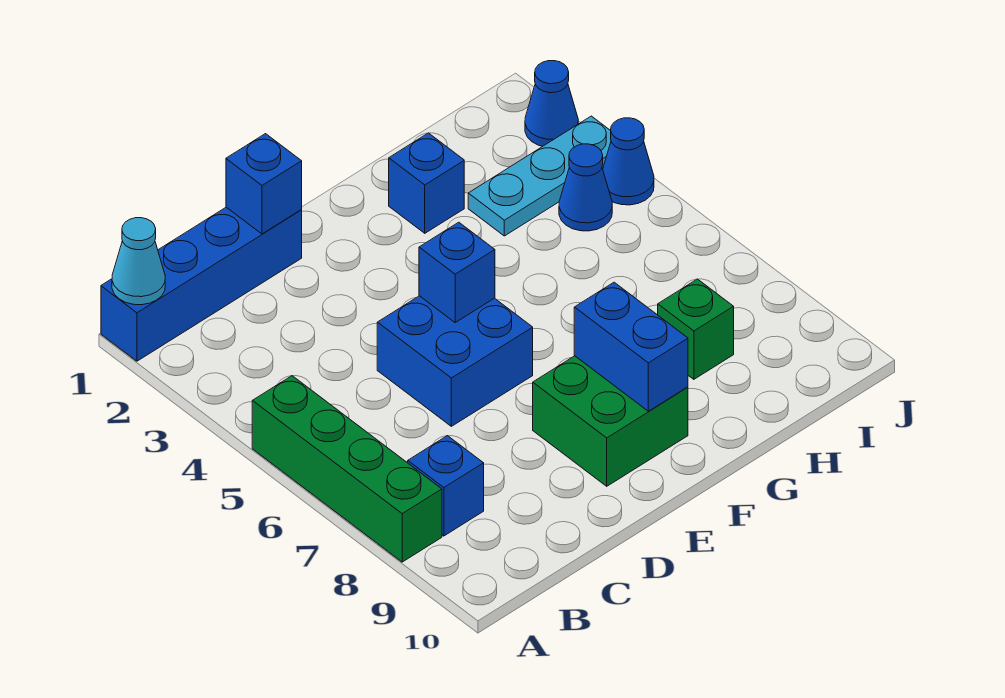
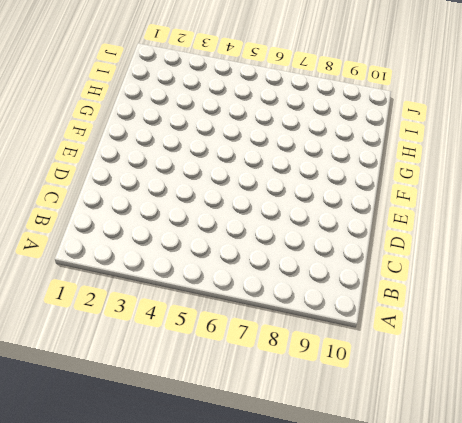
none -> blue 1x4 brick [101,207,302,361]
none -> green 1x4 brick [252,376,442,562]
none -> blue 1x1 brick [408,436,484,536]

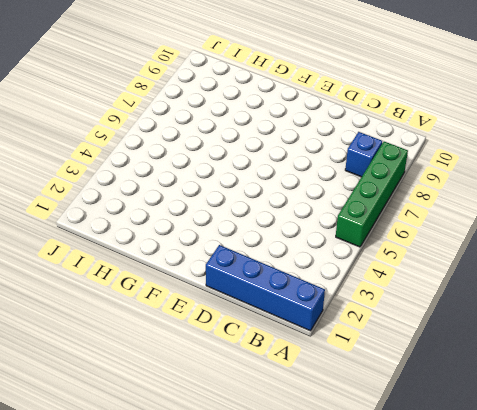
none -> blue 2x2 brick [377,296,533,426]
none -> green 2x2 brick [533,356,688,486]
none -> blue 1x1 brick [389,133,464,233]

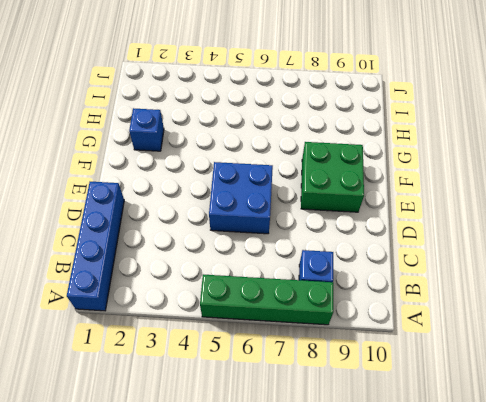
none -> cyan 1x3 plate [468,116,611,236]
none -> green 1x1 brick [658,279,734,379]
none -> blue 1x1 cone [559,144,612,231]

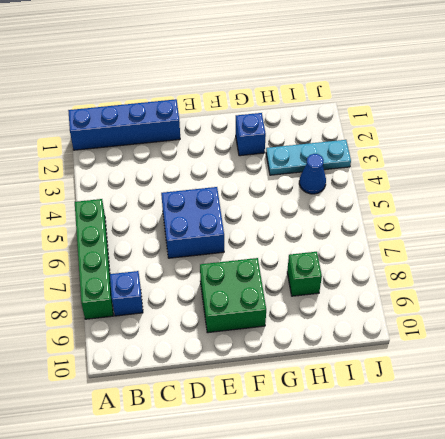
none -> blue 1x1 cone [525,61,578,146]
none -> blue 1x1 cone [603,118,654,205]
none -> cyan 1x1 cone [112,218,165,305]

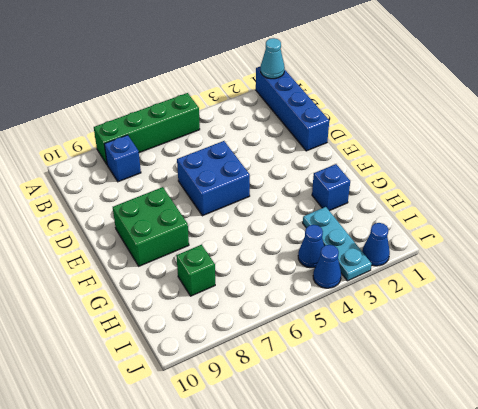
none -> blue 1x1 brick [226,134,302,234]
none -> blue 1x1 brick [419,222,495,322]
none -> blue 1x2 brick [574,282,688,411]

